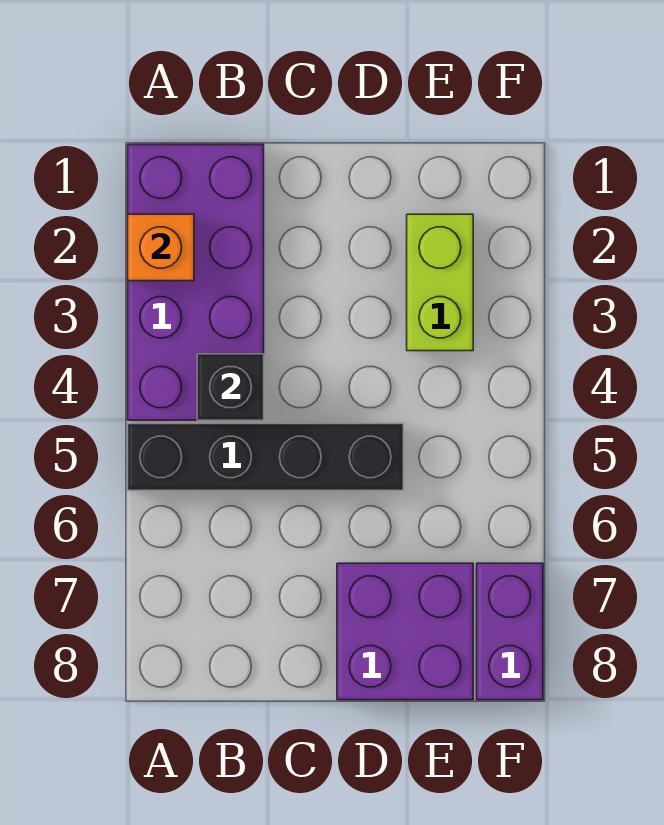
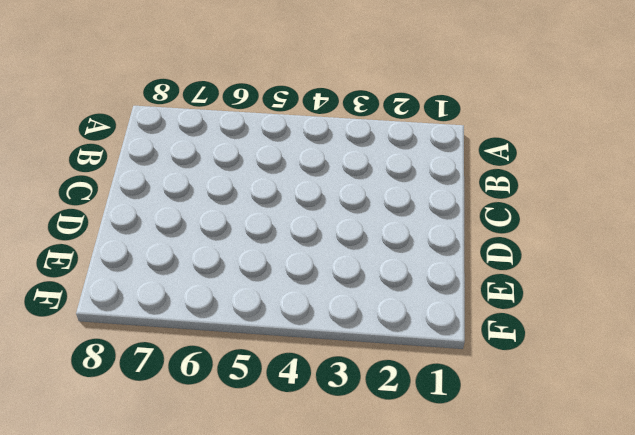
none -> purple 2x4 brick [128,145,264,420]
none -> black 1x4 brick [128,424,403,490]

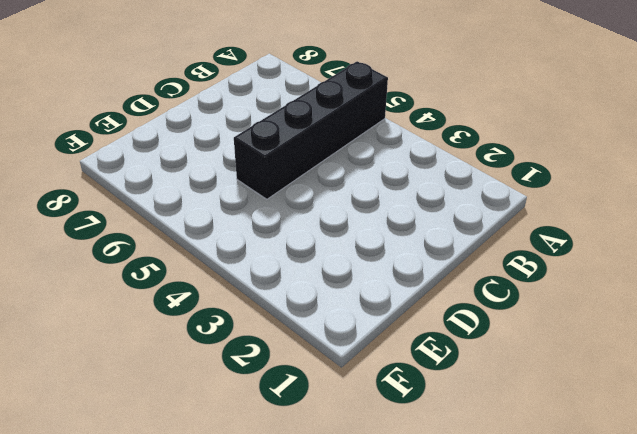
none -> purple 2x4 brick [128,145,264,420]
none -> purple 2x2 brick [337,563,473,700]

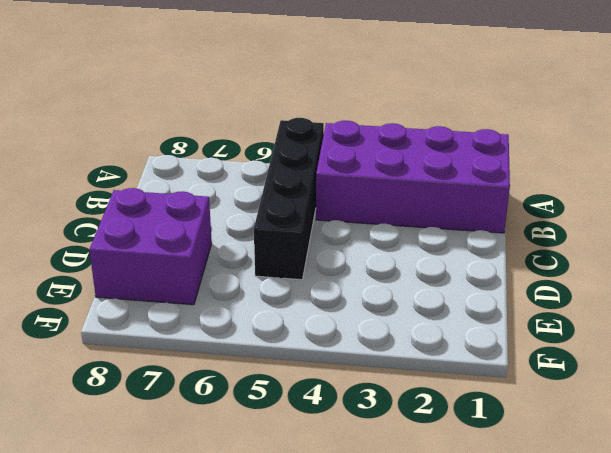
none -> lime 1x2 brick [407,214,473,351]
none -> purple 1x2 brick [477,563,543,700]

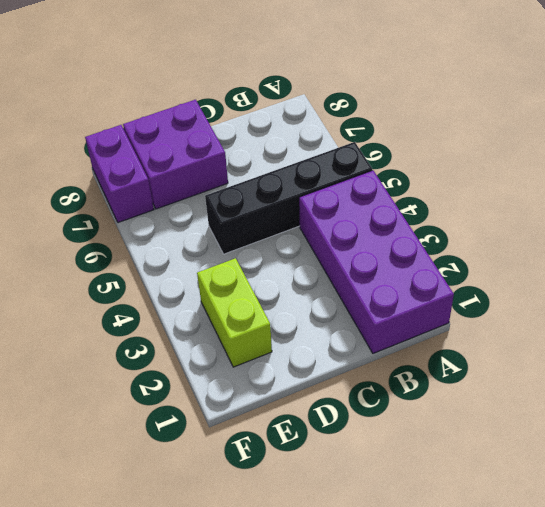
none -> orange 1x1 brick [128,214,194,281]
none -> black 1x1 brick [197,354,264,420]

